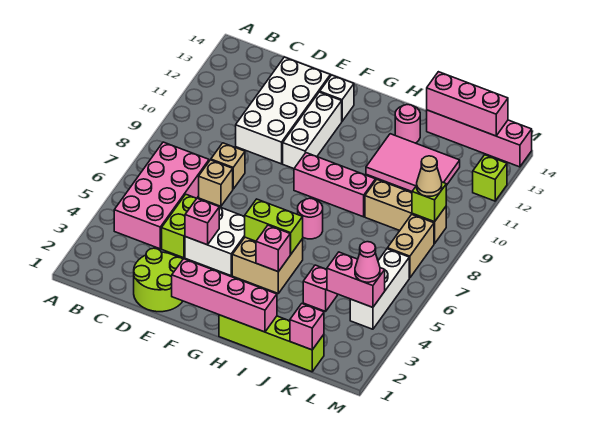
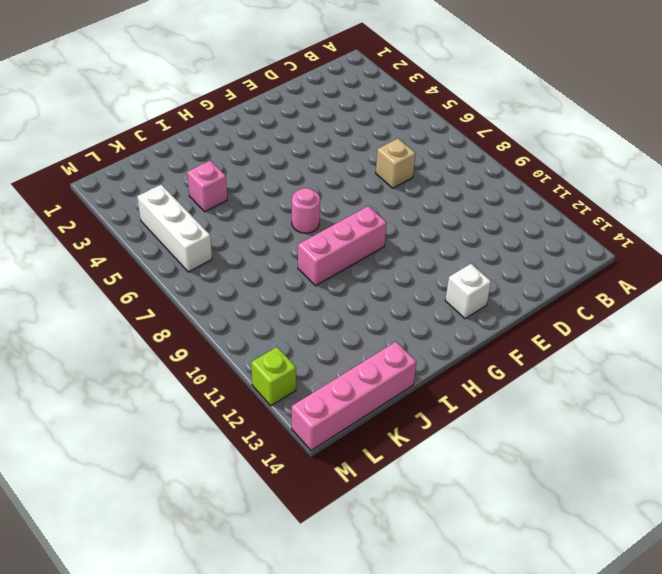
none -> pink 2x4 brick [114,142,209,249]
none -> lime 2x2 round brick [134,248,183,312]
none -> lime 1x2 brick [162,194,196,258]
none -> tan 1x1 brick [211,143,245,189]

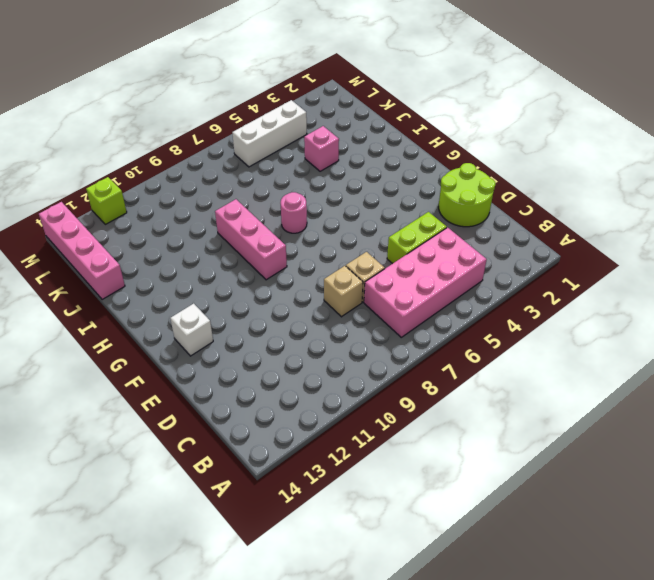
none -> white 2x4 brick [236,57,330,164]
none -> white 2x2 brick [185,207,245,276]
none -> white 1x3 brick [283,92,342,169]
none -> tan 2x2 brick [232,237,303,293]

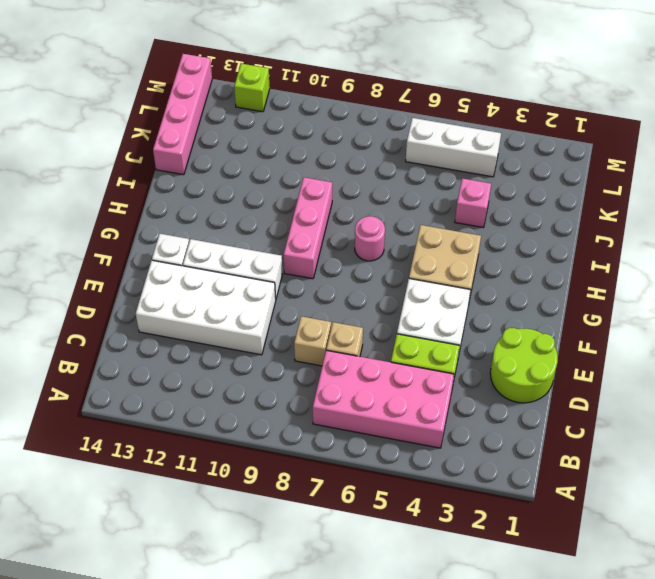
none -> lime 1x4 brick [219,315,324,372]
none -> pink 2x3 tile [366,134,460,191]
none -> pink 1x1 round brick [395,105,420,143]
none -> tan 1x3 brick [365,180,446,244]

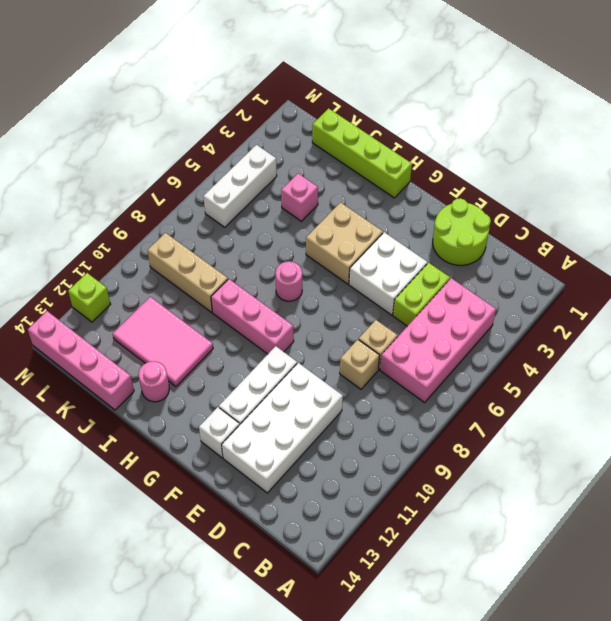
none -> tan 1x2 brick [387,215,434,278]
none -> pink 1x1 brick [185,198,219,245]
none -> pink 1x4 brick [171,259,277,332]
none -> lime 1x2 brick [245,199,303,254]

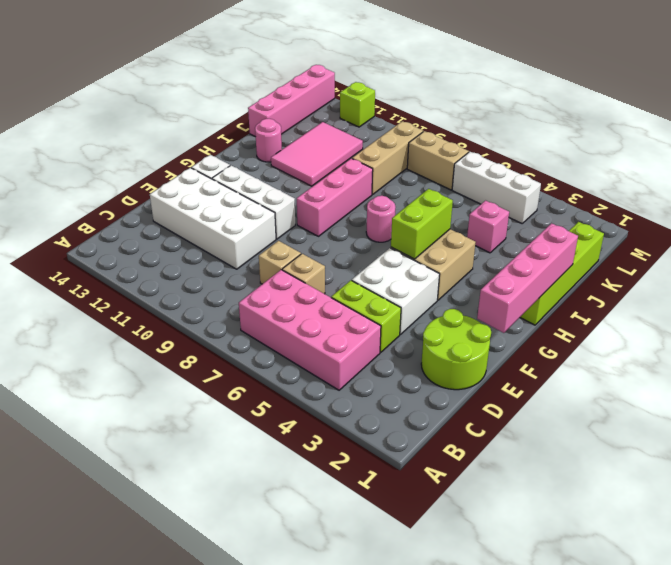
none -> pink 1x1 brick [185,198,219,245]
none -> pink 1x1 brick [256,225,291,272]
none -> pink 1x3 brick [427,72,508,136]
none -> pink 1x1 brick [290,304,324,350]

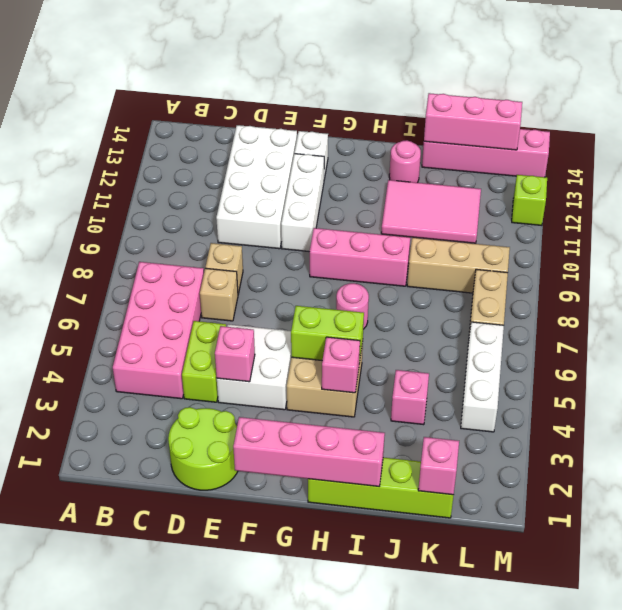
none -> pink 1x2 brick [327,252,385,307]
none -> lime 1x1 brick [412,182,446,222]
none -> pink 1x1 cone [355,242,380,282]
none -> tan 1x1 cone [417,156,442,196]

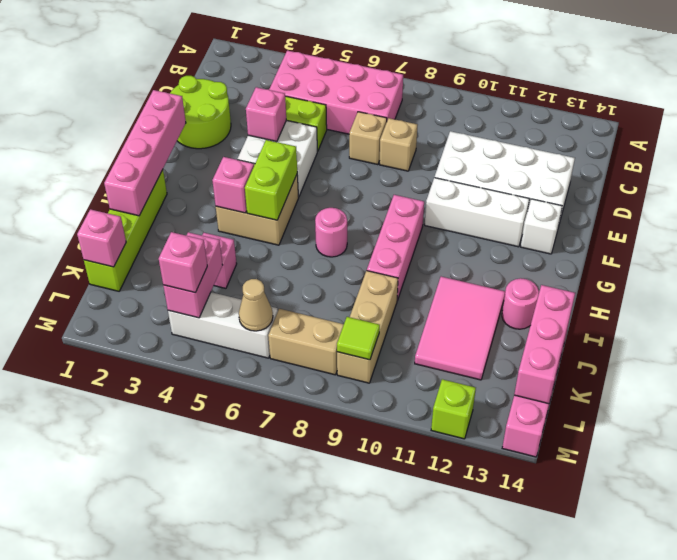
pink 1x1 brick [159,232,207,293] -> pink 1x1 cone [355,242,380,282]
tan 1x1 cone [239,279,273,331] -> tan 1x1 cone moved to [417,156,442,196]
lime 1x1 tile [337,317,380,360] -> lime 1x1 brick [412,182,446,222]

